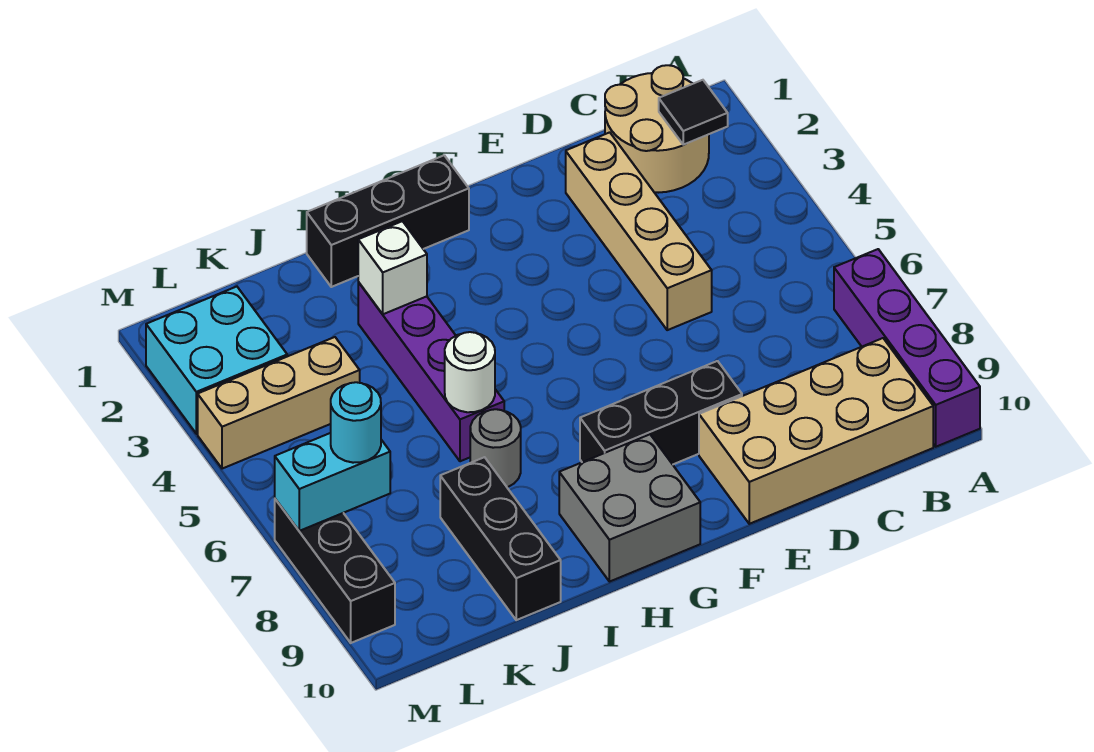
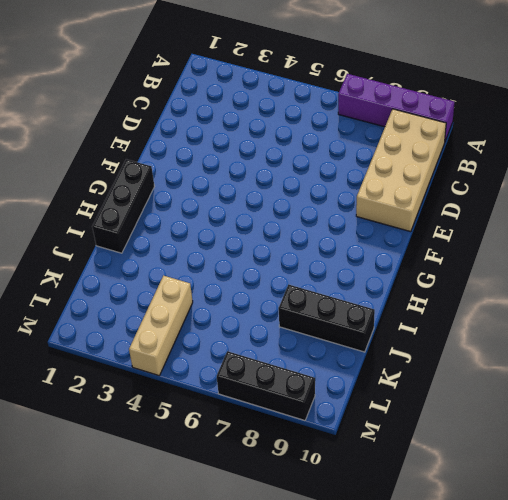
none -> tan 2x2 round brick [605,65,709,193]
none -> tan 1x4 brick [566,132,712,330]
none -> black 1x3 brick [580,361,742,464]

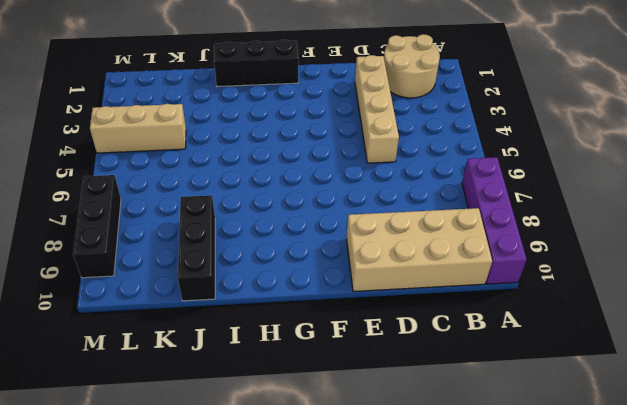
none -> black 1x3 brick [580,361,742,464]
none -> grey 2x2 brick [559,434,700,582]
none -> purple 1x4 brick [358,282,504,461]

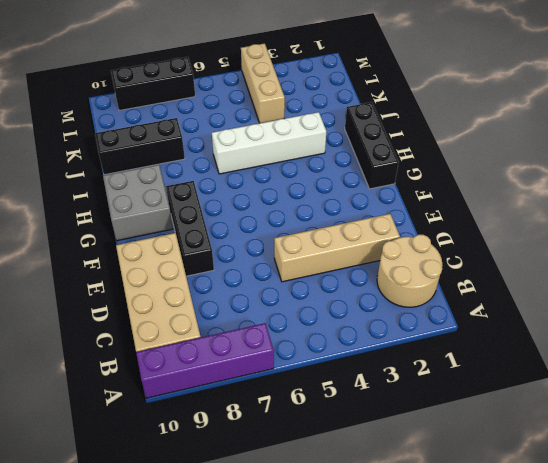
white 1x4 brick [212,112,326,174] -> purple 1x4 brick [358,282,504,461]
none -> grey 1x1 round brick [470,409,521,487]
none -> cyan 2x2 brick [146,287,287,434]
none -> black 1x1 tile [659,80,728,145]

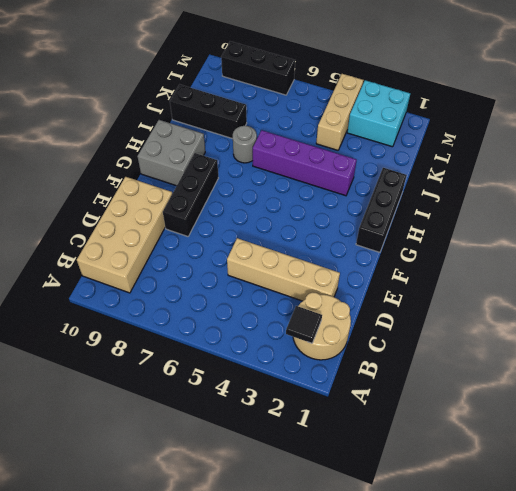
none -> purple 1x4 brick [834,249,980,447]
none -> white 1x1 brick [358,221,427,314]
none -> white 1x1 round brick [445,332,495,412]

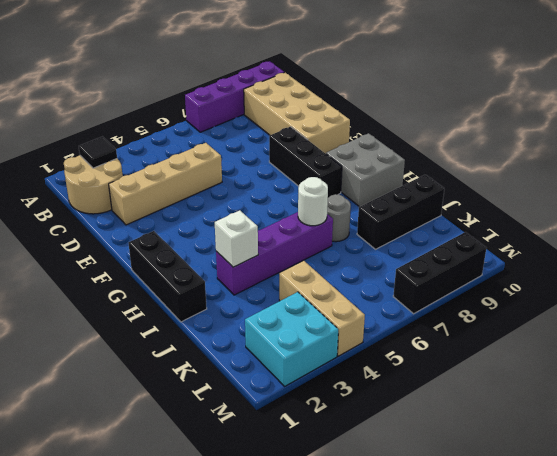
none -> cyan 1x2 brick [275,433,390,531]
none -> cyan 1x1 round brick [331,382,381,463]

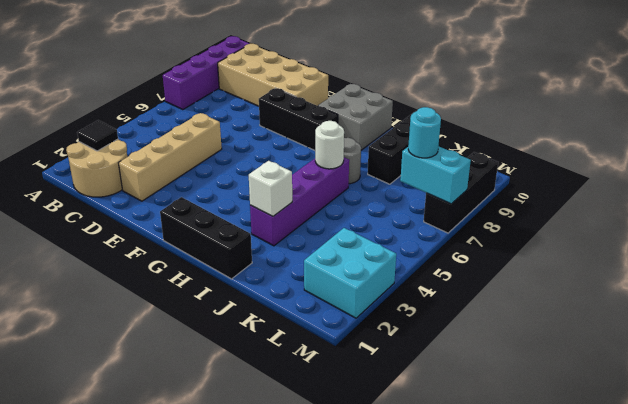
none -> tan 1x3 brick [198,337,360,469]

